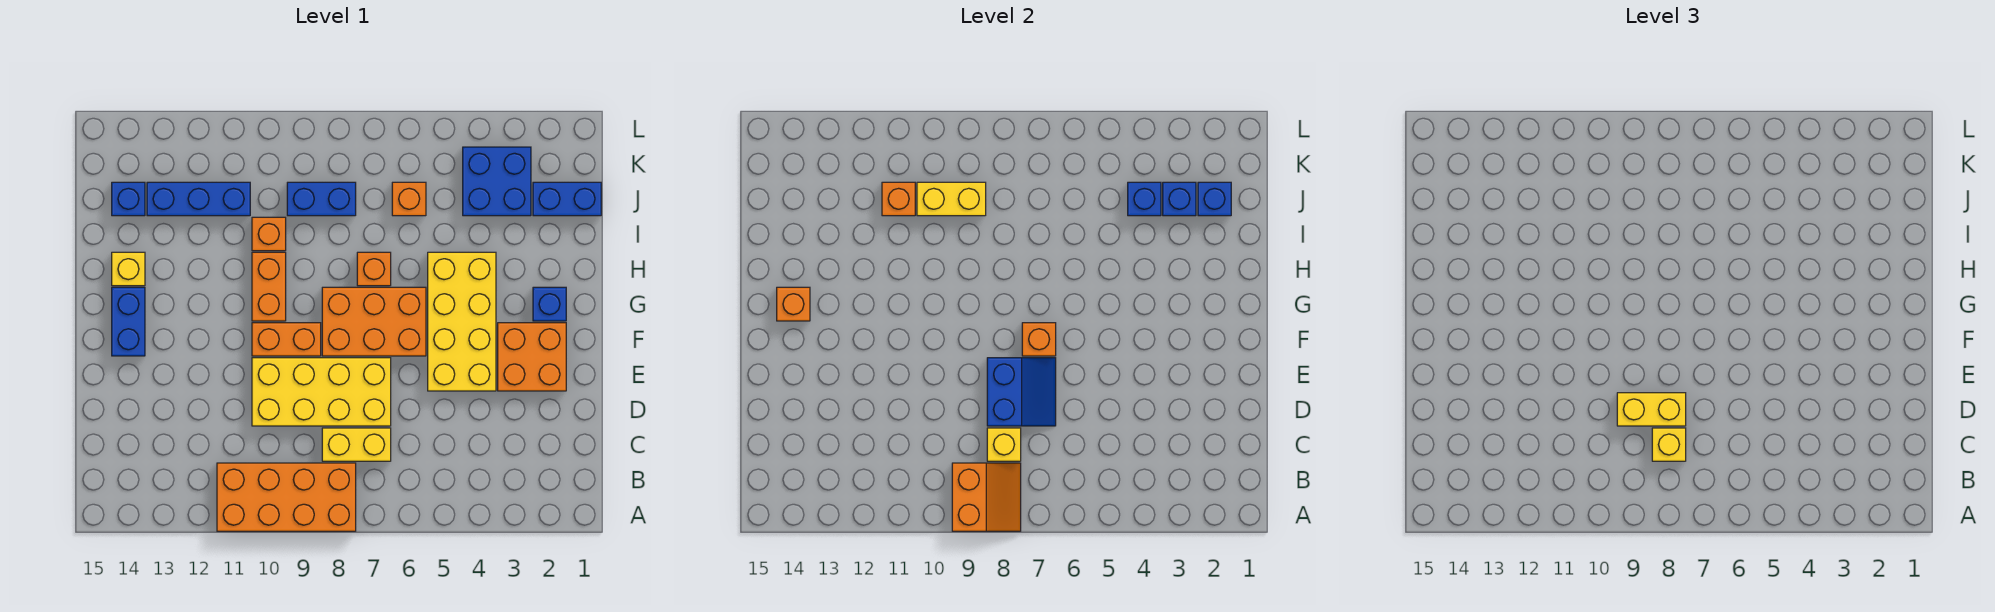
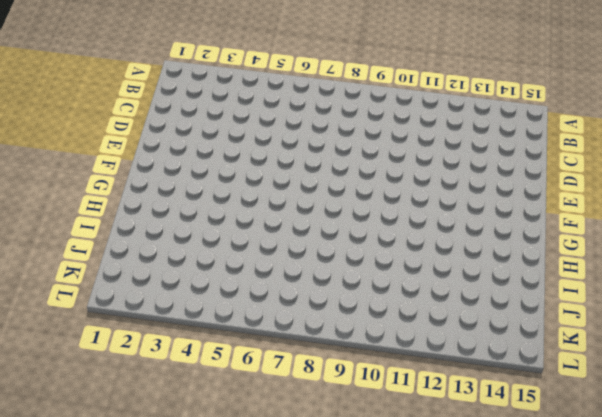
none -> orange 2x4 brick [217,463,356,531]
none -> yellow 1x2 brick [322,428,391,461]
none -> yellow 2x4 brick [252,358,391,426]
none -> orange 2x2 brick [498,323,566,391]

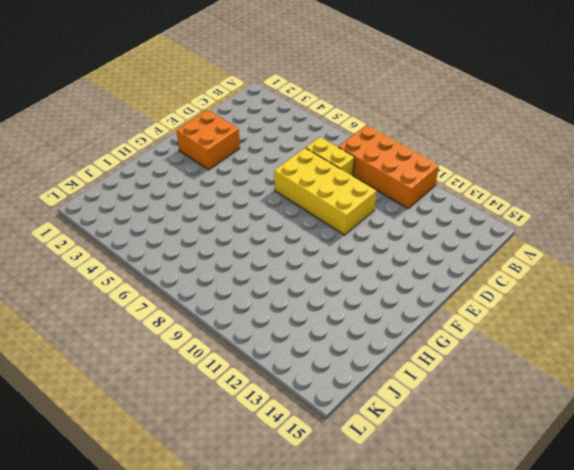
none -> yellow 2x4 brick [428,252,496,391]
none -> orange 2x3 brick [322,287,426,356]
none -> orange 1x2 brick [252,323,321,356]
none -> blue 1x2 brick [112,287,145,356]

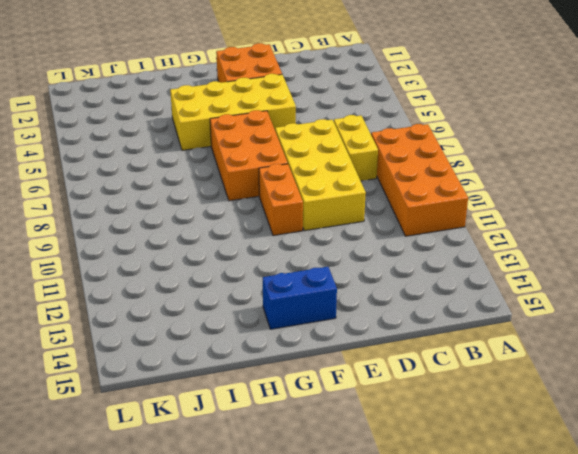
none -> blue 1x1 brick [533,287,566,321]
none -> orange 1x2 brick [252,252,286,321]
none -> orange 1x1 brick [357,252,391,286]
none -> yellow 1x1 brick [112,252,145,286]

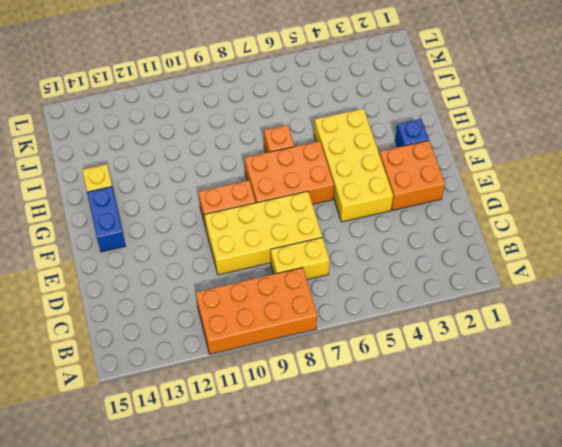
none -> orange 1x2 brick [252,252,286,321]
none -> orange 1x1 brick [252,217,286,251]
none -> blue 1x2 brick [533,182,601,216]
none -> blue 2x2 brick [463,147,531,216]

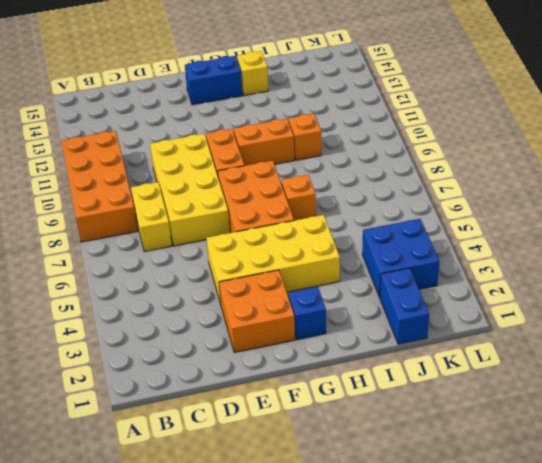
none -> orange 1x1 brick [392,182,426,216]
none -> blue 1x2 brick [287,182,356,216]
none -> blue 1x3 brick [147,182,250,216]
none -> blue 1x1 brick [112,182,145,216]

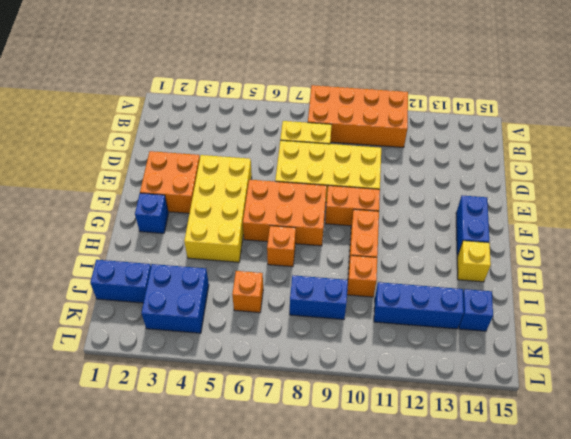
none -> orange 2x2 slope [952,463,1021,531]
none -> yellow 1x1 brick [987,428,1021,461]
none -> blue 2x2 slope [987,358,1056,426]
none -> orange 1x1 brick [1022,323,1056,356]

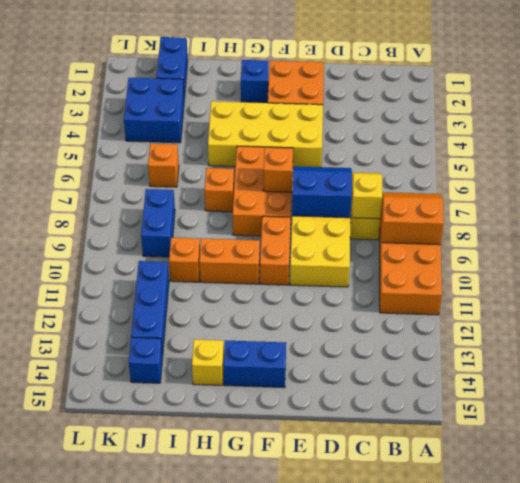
none -> orange 1x1 brick [777,287,810,321]
none -> blue 1x1 brick [1198,182,1231,216]
none -> blue 1x1 brick [1163,182,1196,216]
none -> blue 1x1 brick [1128,182,1161,216]

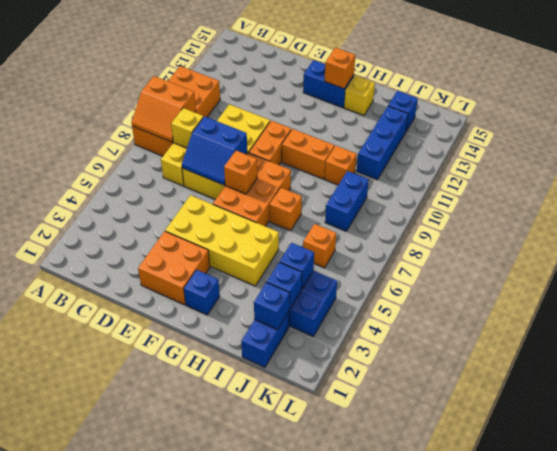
none -> yellow 1x2 brick [917,182,986,216]
none -> orange 1x1 brick [882,182,915,216]
none -> yellow 1x1 brick [1652,428,1686,461]
none -> yellow 1x2 brick [1617,393,1686,426]

